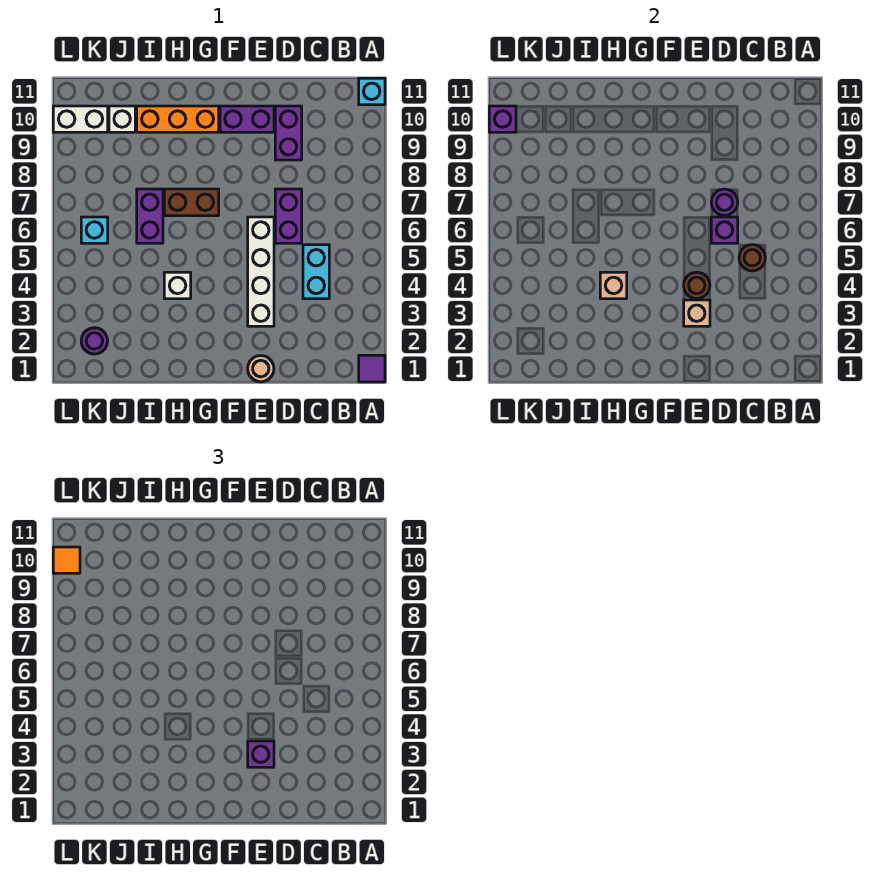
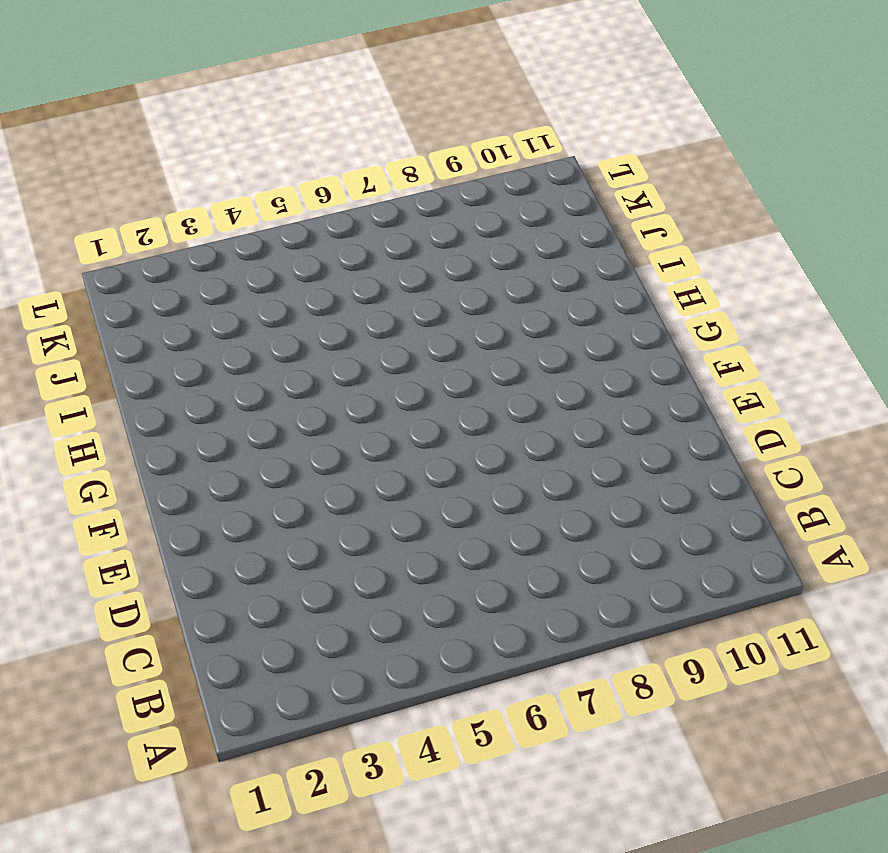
none -> purple 1x1 tile [359,355,385,382]
none -> cyan 1x1 brick [359,78,385,105]
none -> cyan 1x2 brick [303,245,329,299]

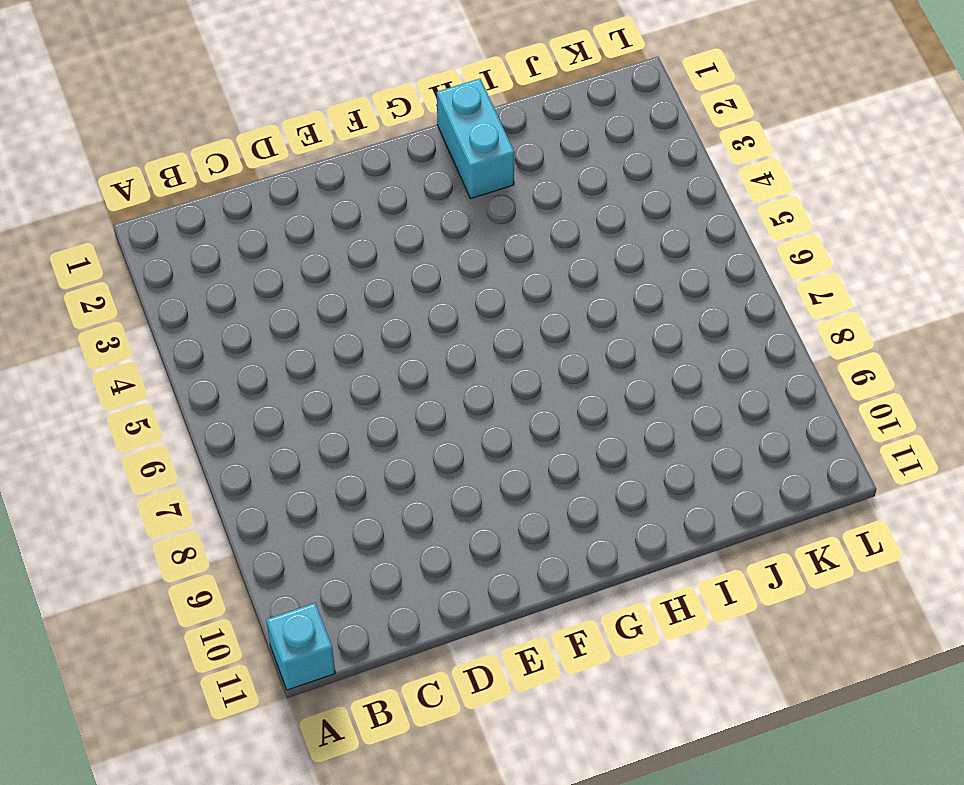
cyan 1x2 brick [437,79,514,199] -> cyan 1x2 brick moved to [303,245,329,299]
none -> purple 1x1 tile [359,355,385,382]
none -> purple 1x2 brick [275,189,302,243]
none -> purple 1x2 brick [275,106,302,160]

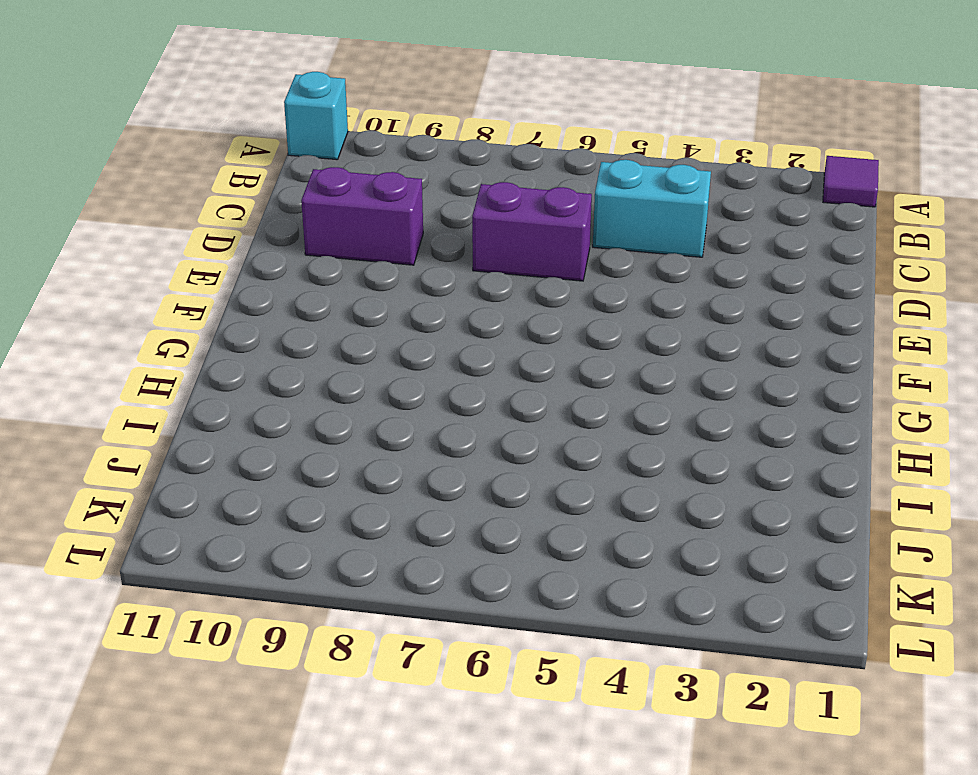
none -> tan 1x1 round brick [248,356,274,382]
none -> white 1x4 brick [248,217,274,326]
none -> purple 1x2 brick [220,106,274,132]

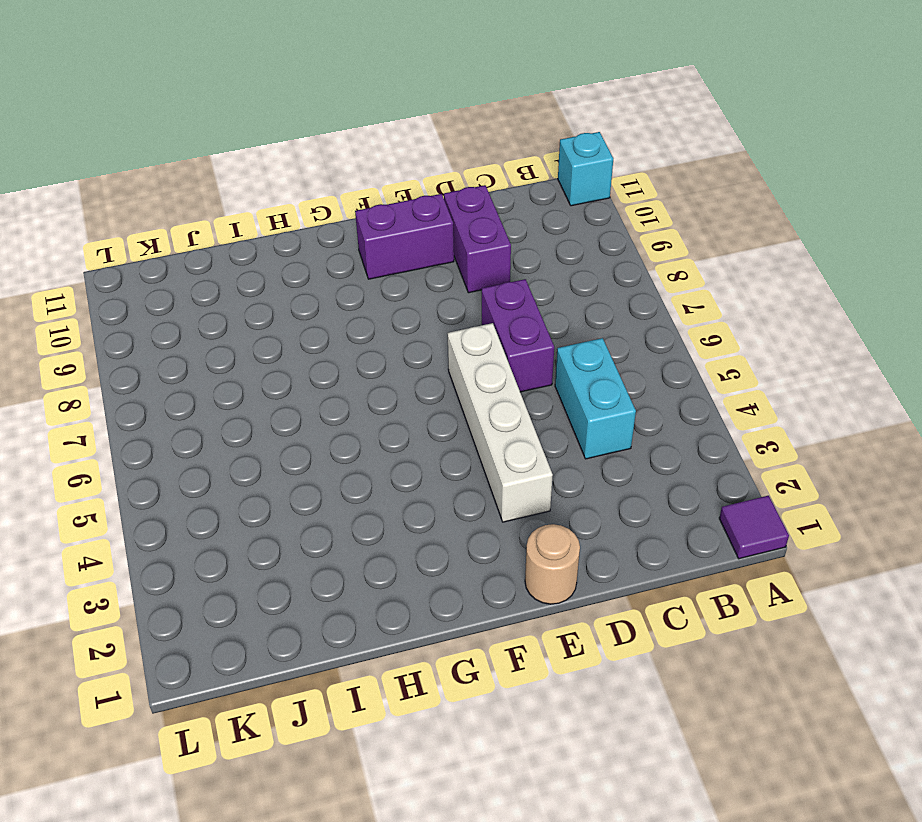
none -> brown 1x2 brick [164,189,219,216]
none -> orange 1x3 brick [137,106,219,132]
none -> white 1x1 brick [164,272,191,299]

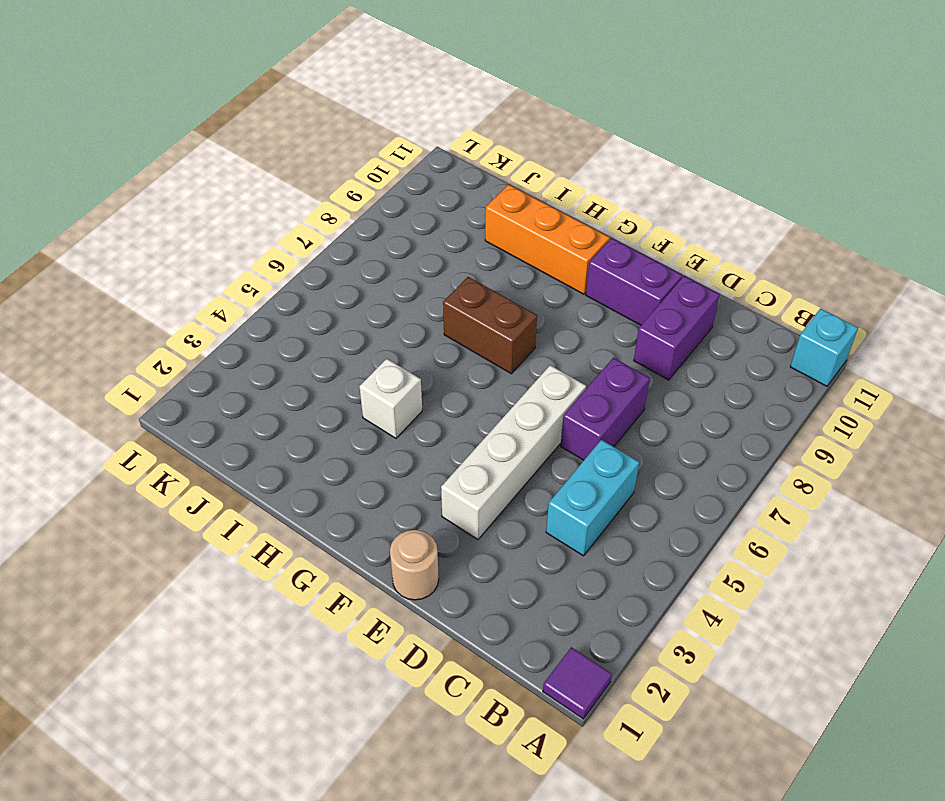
none -> purple 1x2 brick [137,189,163,243]
none -> white 1x1 brick [109,106,135,132]
none -> purple 1x1 round brick [81,328,108,354]

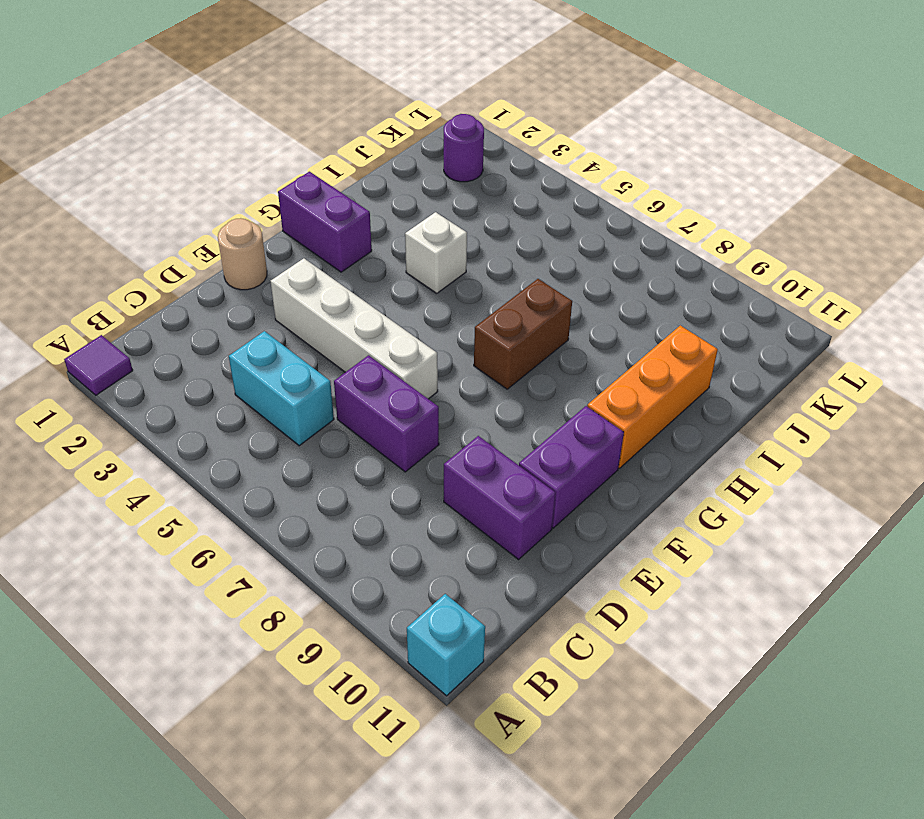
purple 1x2 brick [278,172,372,272] -> purple 1x2 brick moved to [137,189,163,243]
none -> white 1x1 brick [109,106,135,132]
none -> cyan 1x1 brick [81,217,108,243]
none -> white 1x2 brick [53,106,108,132]

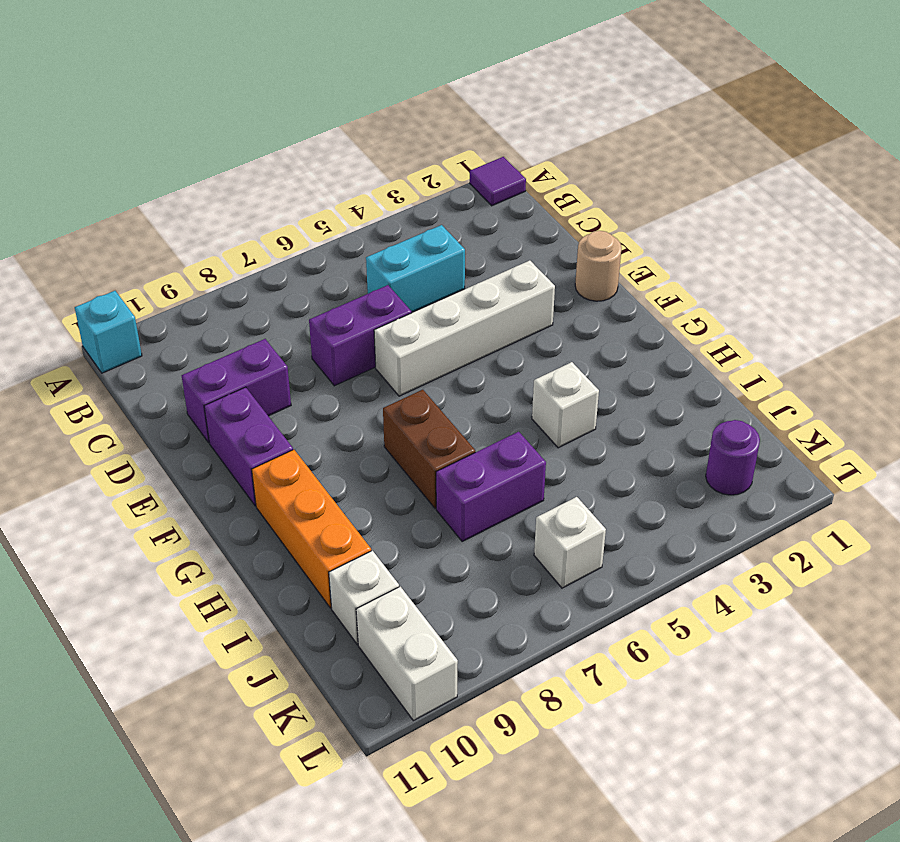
white 1x1 brick [534,497,606,588] -> cyan 1x1 brick [81,217,108,243]
none -> brown 1x1 round brick [739,245,765,271]
none -> purple 1x1 brick [711,217,738,243]
none -> purple 1x1 round brick [711,189,738,215]

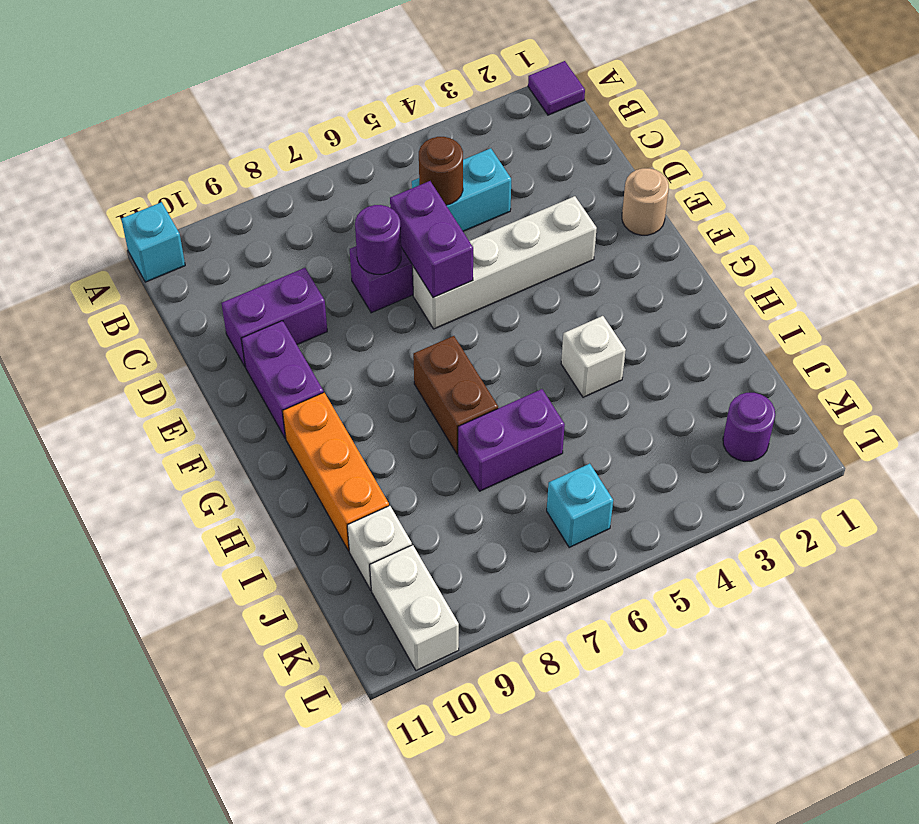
purple 1x2 brick [390,181,473,298] -> purple 1x1 brick [711,217,738,243]
none -> tan 1x1 brick [684,300,710,326]
none -> brown 1x1 round brick [684,272,710,299]
none -> tan 1x1 brick [600,272,627,299]

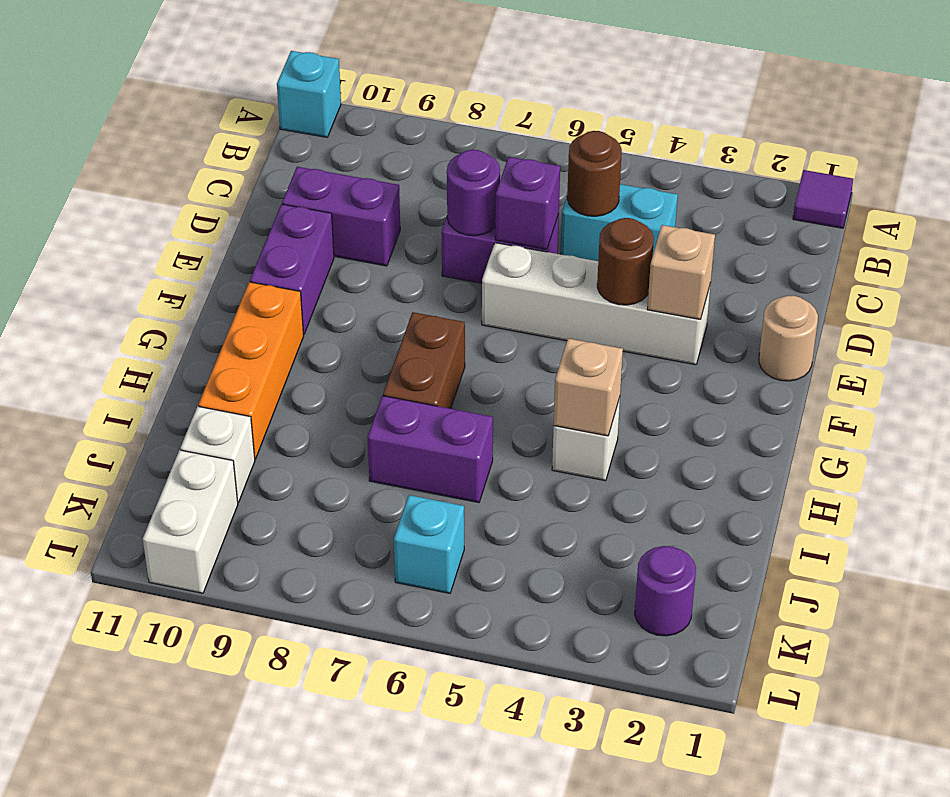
none -> purple 1x1 brick [489,106,516,132]
none -> purple 1x1 brick [248,741,274,767]
none -> orange 1x1 tile [53,547,80,573]

